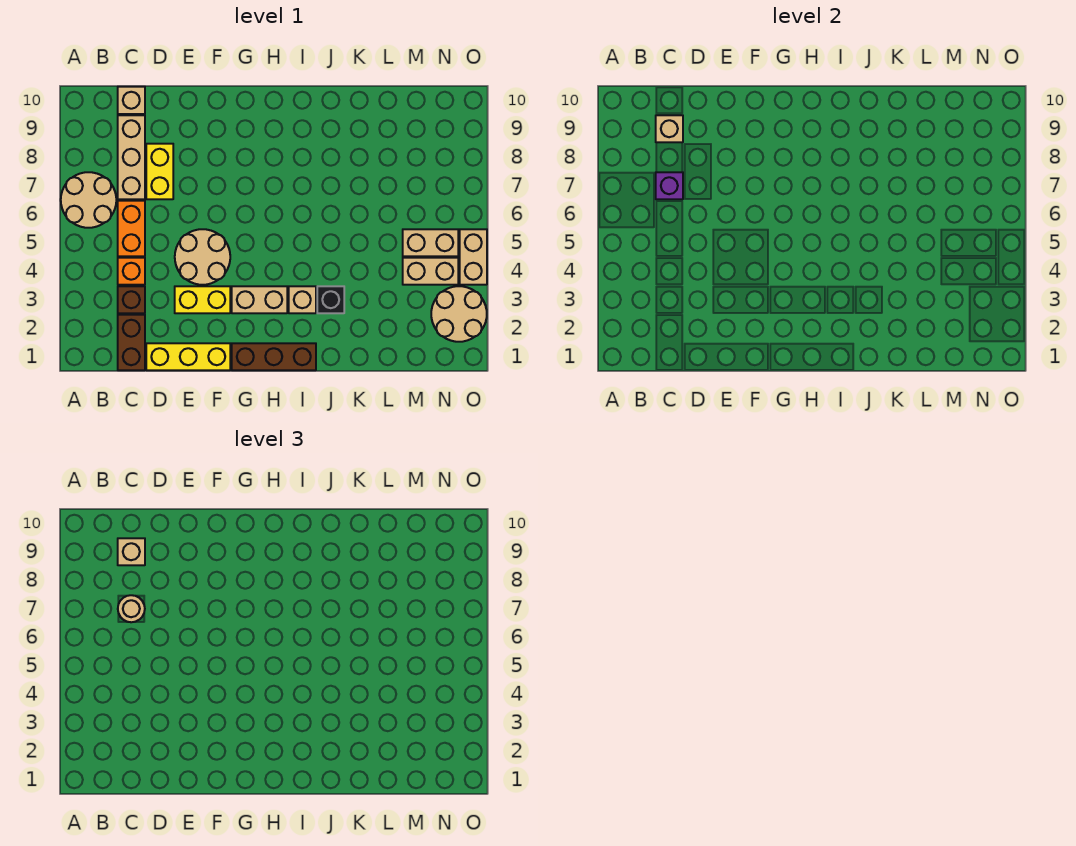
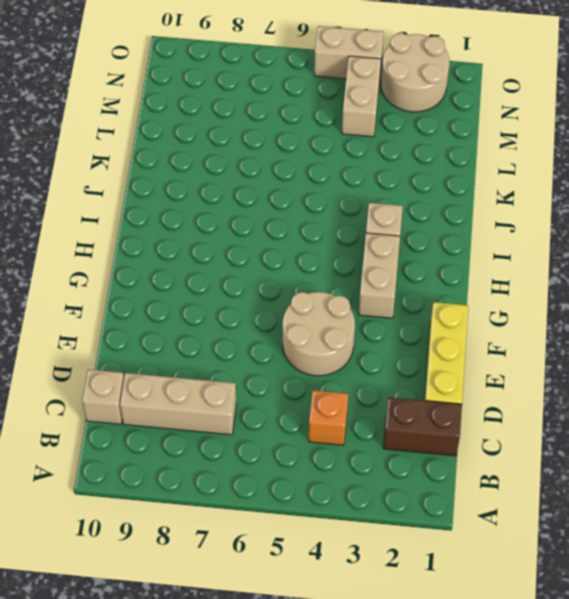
none -> tan 2x2 round brick [61,172,116,228]
none -> brown 1x1 brick [118,286,145,313]
none -> orange 1x2 brick [118,201,145,256]

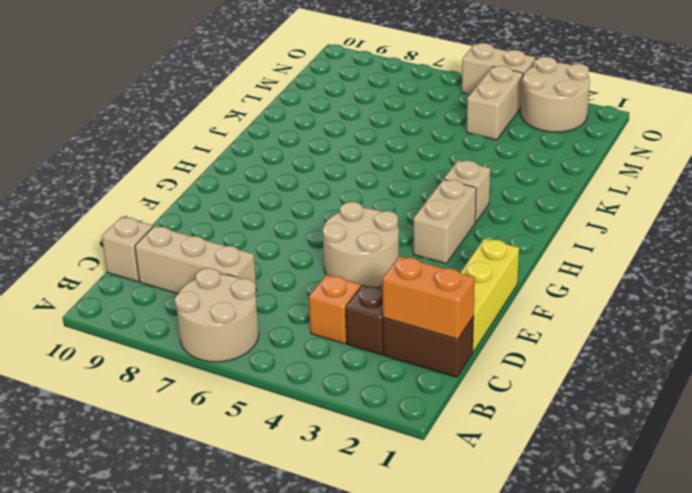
orange 1x2 brick [382,256,475,339] -> orange 1x2 brick moved to [118,201,145,256]
none -> yellow 1x2 brick [146,144,173,199]
none -> yellow 1x2 brick [175,286,230,313]
none -> brown 1x3 brick [232,343,316,370]

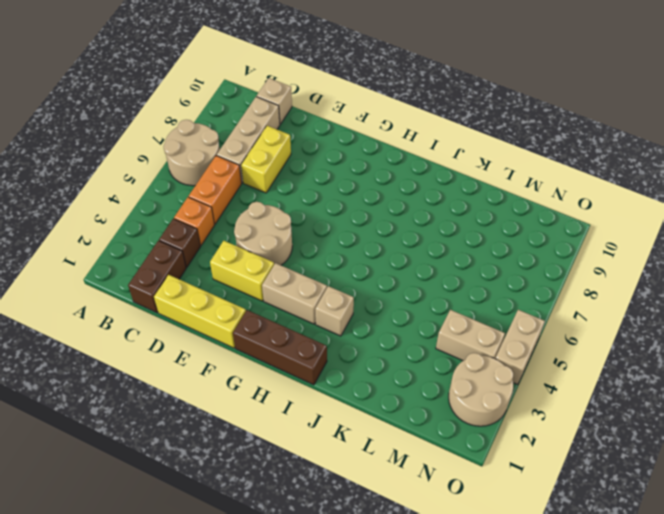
none -> black 1x1 brick [317,286,344,313]
none -> tan 1x2 brick [403,229,458,256]
none -> purple 1x1 brick [656,172,683,199]

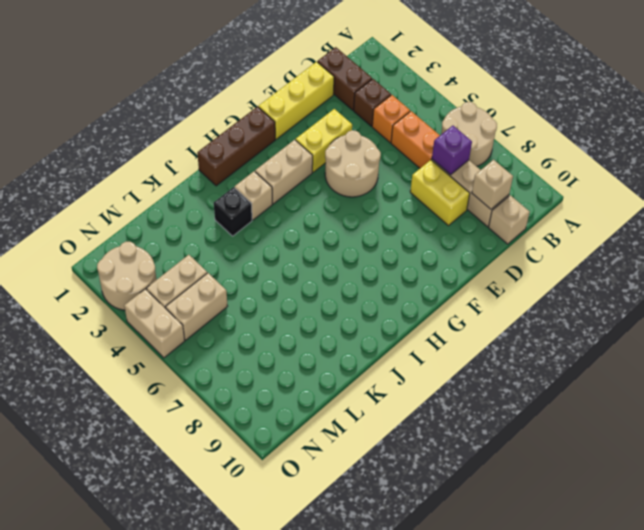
none -> tan 1x1 round brick [118,595,145,622]
none -> tan 1x1 brick [118,538,145,565]

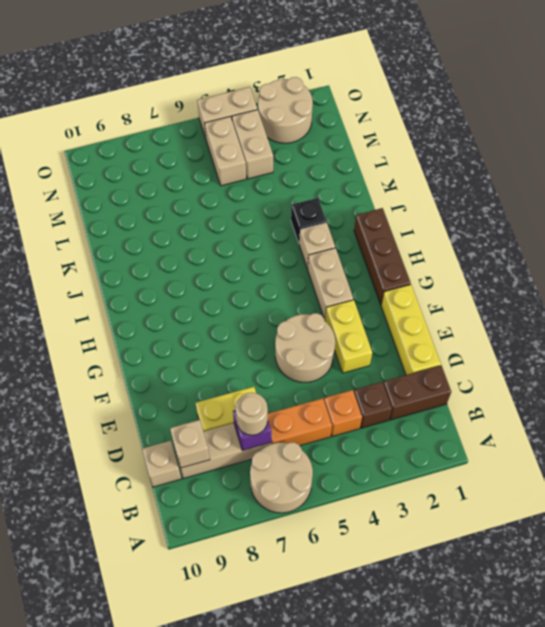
none -> tan 1x1 brick [118,538,145,565]

